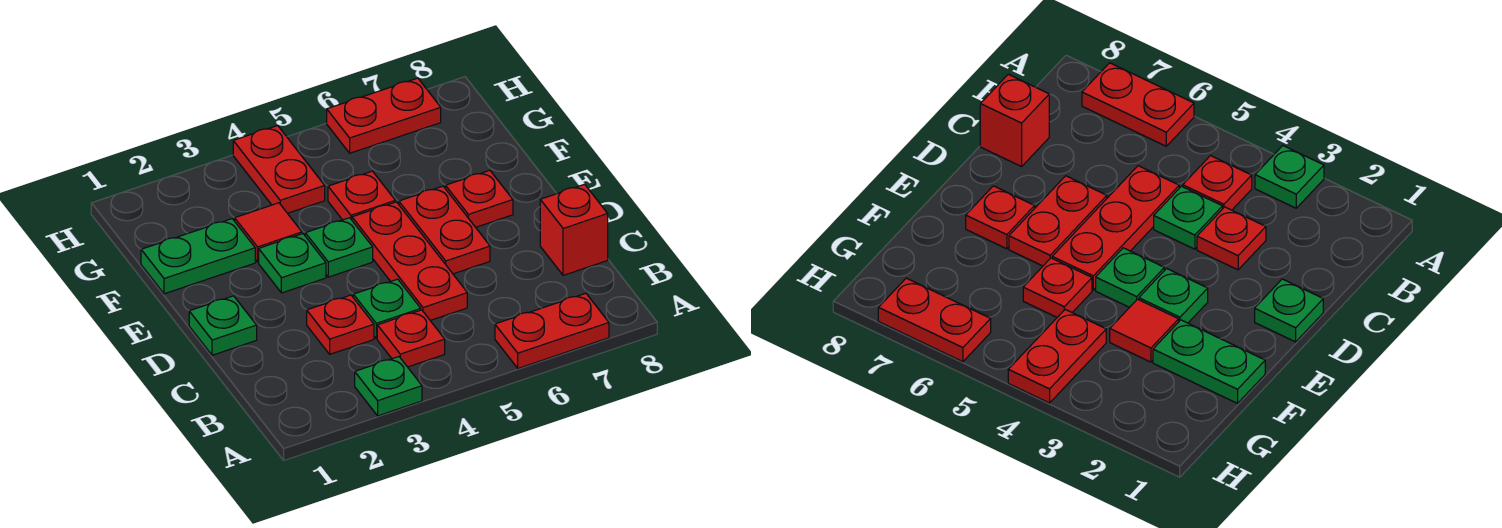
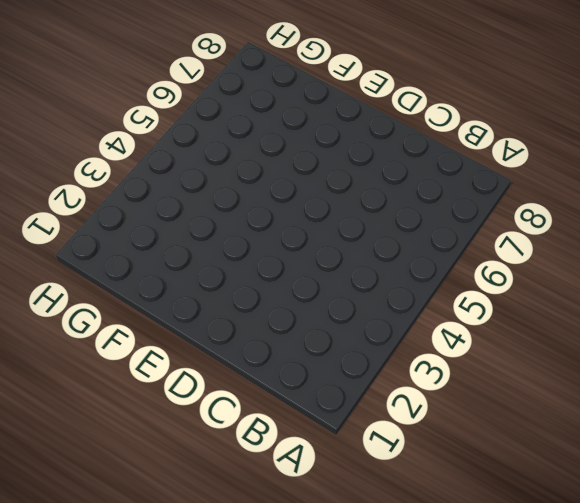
none -> green 1x1 plate [355,357,422,416]
none -> red 1x2 plate [495,293,609,368]
none -> red 1x1 plate [377,310,445,367]

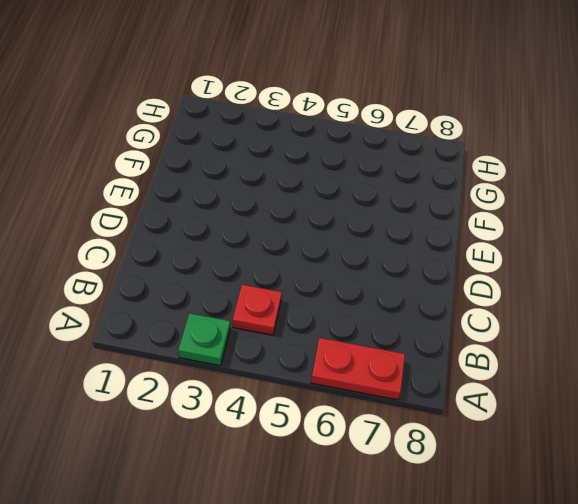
none -> red 1x1 plate [307,295,374,354]
none -> green 1x1 plate [353,279,421,339]
none -> red 1x3 plate [352,202,467,320]

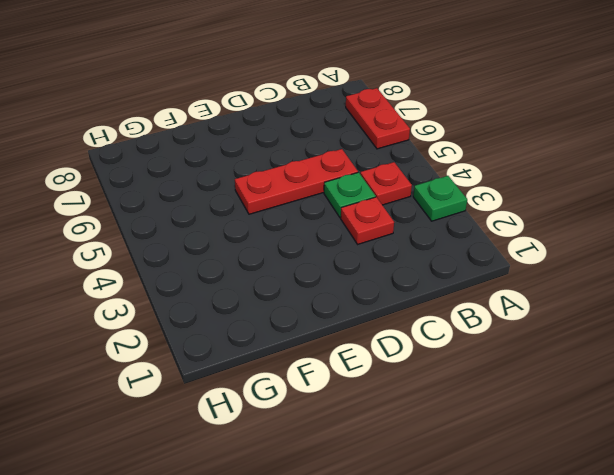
none -> red 1x1 brick [540,184,608,275]
none -> green 1x1 plate [189,296,257,355]
none -> red 1x2 plate [399,186,490,274]

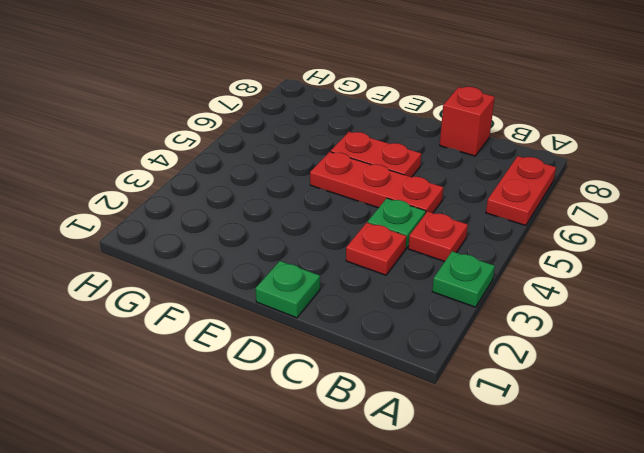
none -> green 1x1 plate [259,234,326,293]
none -> green 1x1 plate [305,218,373,277]
none -> red 1x1 plate [446,170,513,227]

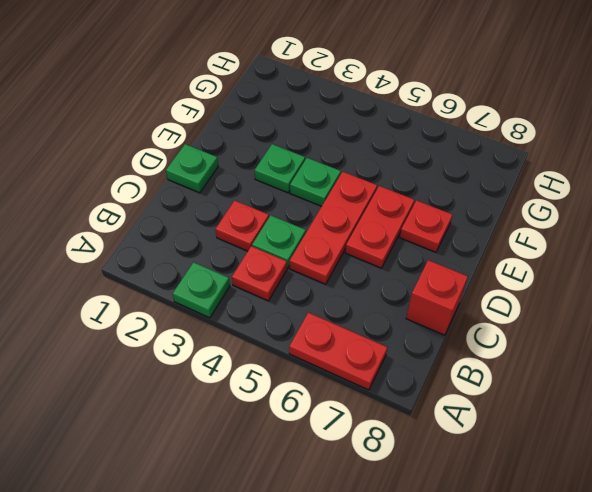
none -> green 1x2 plate [141,219,255,294]
none -> red 1x1 tile [235,203,302,262]
none -> red 1x1 plate [328,171,395,220]

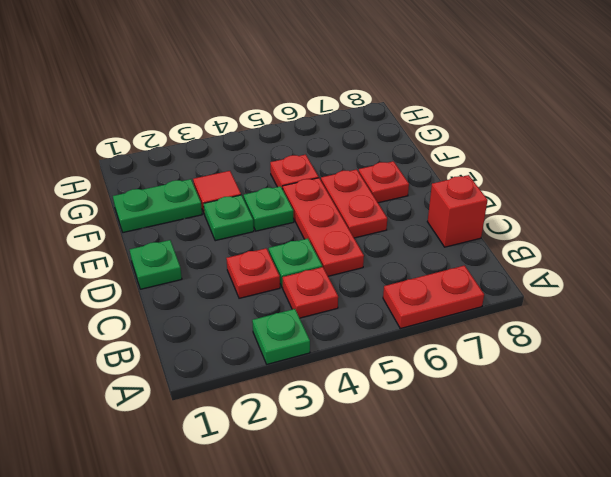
none -> red 1x2 plate [233,126,325,213]
none -> red 1x2 plate [327,78,441,153]

